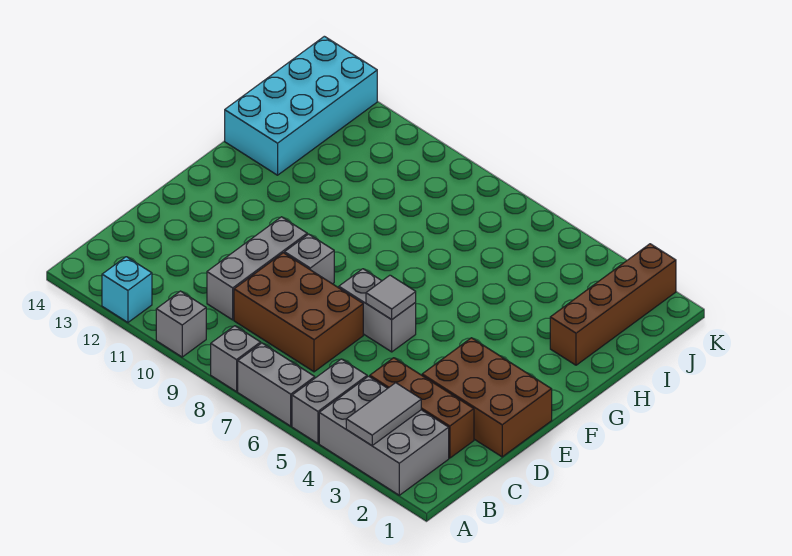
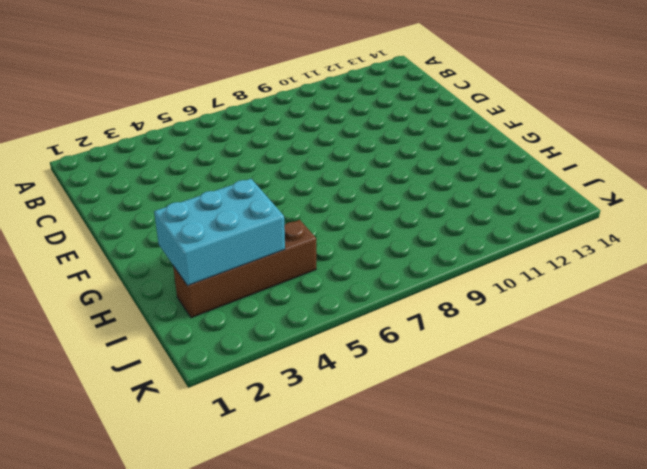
cyan 2x3 brick [154,179,285,286] -> none
brown 1x4 brick [173,220,316,318] -> brown 1x4 brick turned to [550,244,676,365]
none -> grey 2x3 brick [319,376,449,495]
none -> grey 1x2 brick [292,359,367,443]
none -> grey 1x2 brick [238,343,315,426]

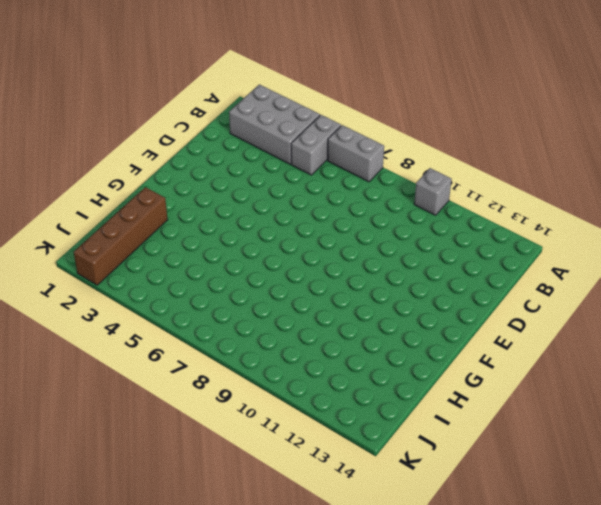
none -> grey 1x1 brick [211,326,261,392]
none -> cyan 1x1 brick [102,257,152,322]
none -> brown 1x3 brick [370,358,474,458]

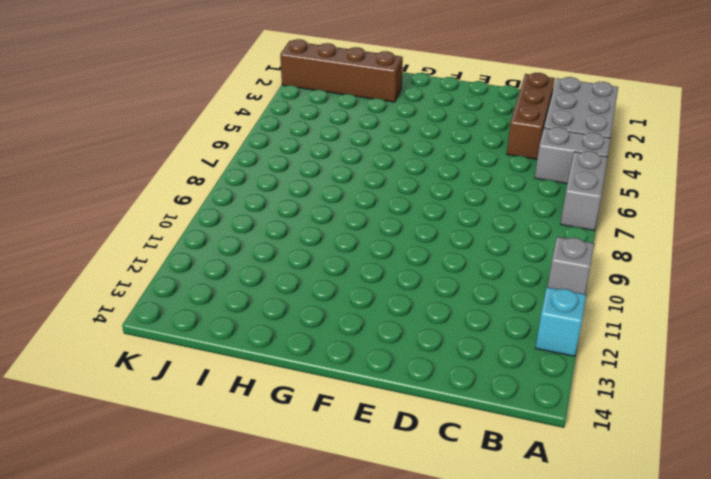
none -> grey 1x1 brick [211,326,261,392]
none -> brown 2x3 brick [234,253,363,372]
none -> grey 1x3 brick [207,217,307,320]

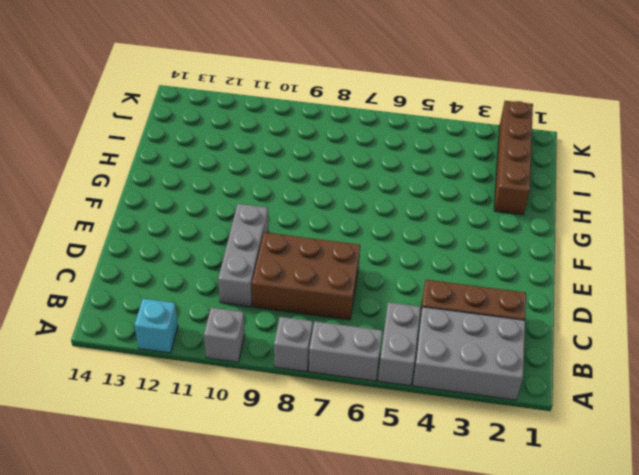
none -> brown 2x3 brick [422,338,552,457]
none -> grey 1x2 brick [339,269,416,352]
none -> grey 1x1 brick [285,234,334,284]

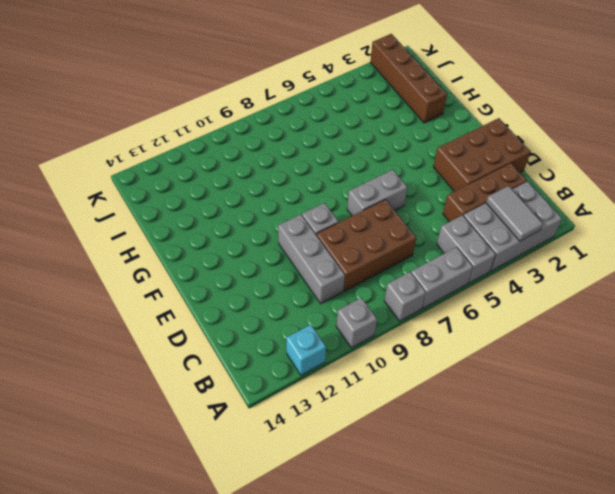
none -> cyan 2x4 brick [225,36,377,175]
none -> grey 1x1 tile [366,275,416,320]

